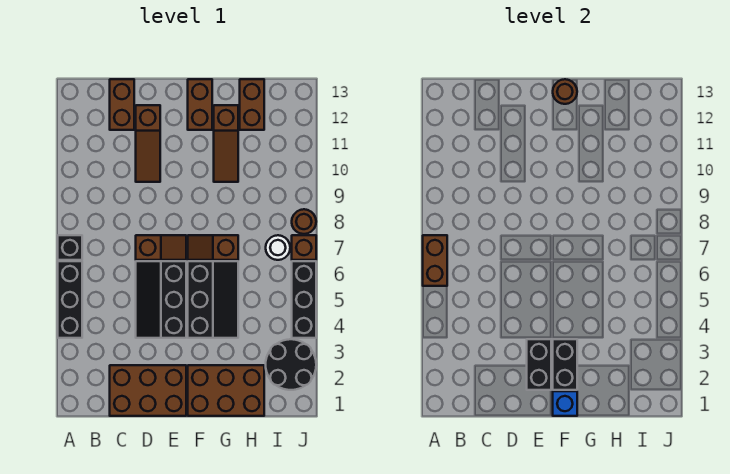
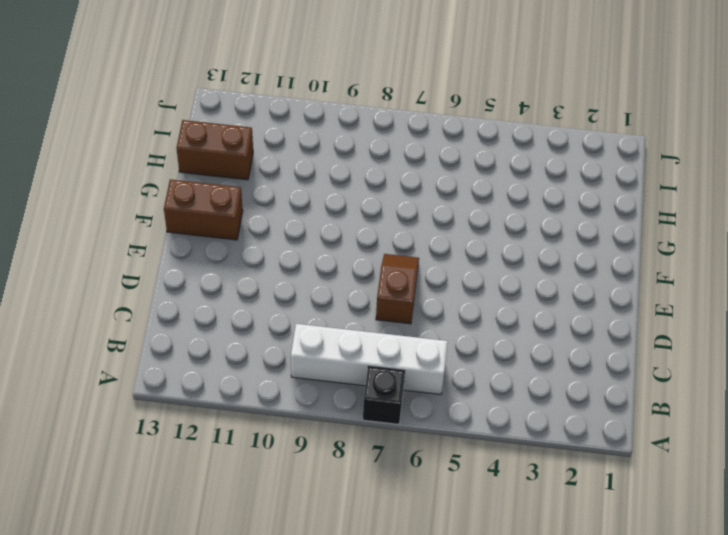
white 1x4 brick [291,324,448,394] -> none
none -> black 1x3 brick [58,261,82,338]
none -> brown 2x3 brick [110,365,186,416]
none -> brown 1x2 brick [110,79,134,130]

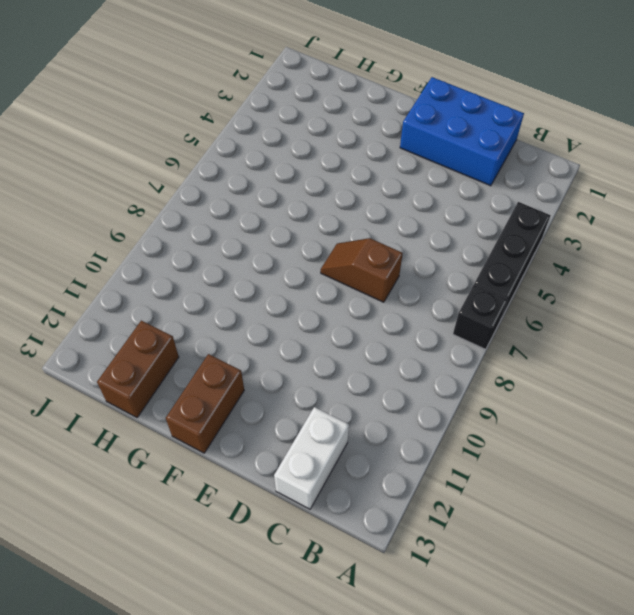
blue 2x3 brick [400,77,524,186] -> brown 2x3 brick [110,365,186,416]
white 1x2 brick [274,407,349,509] -> brown 1x2 brick [110,79,134,130]
none -> black 2x3 slope [136,261,186,338]
none -> brown 1x3 slope [136,105,160,182]
none -> brown 2x3 brick [188,365,264,416]

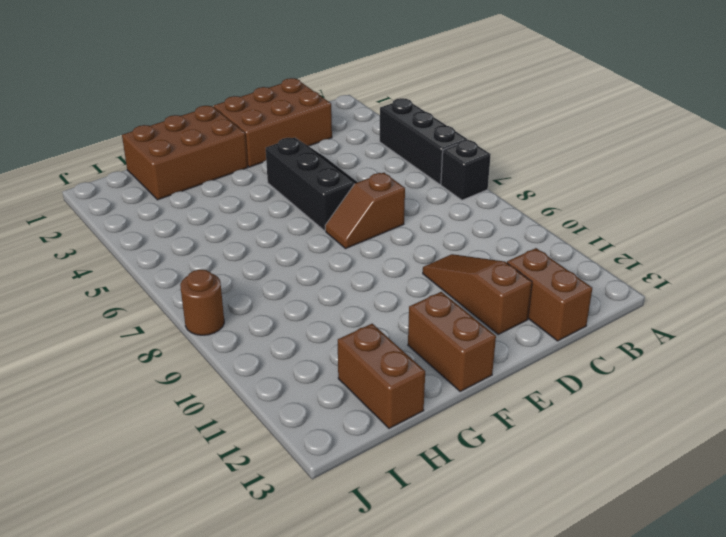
none -> black 2x3 slope [188,261,238,338]
none -> brown 1x2 slope [188,235,238,260]
none -> brown 1x3 slope [214,105,238,182]

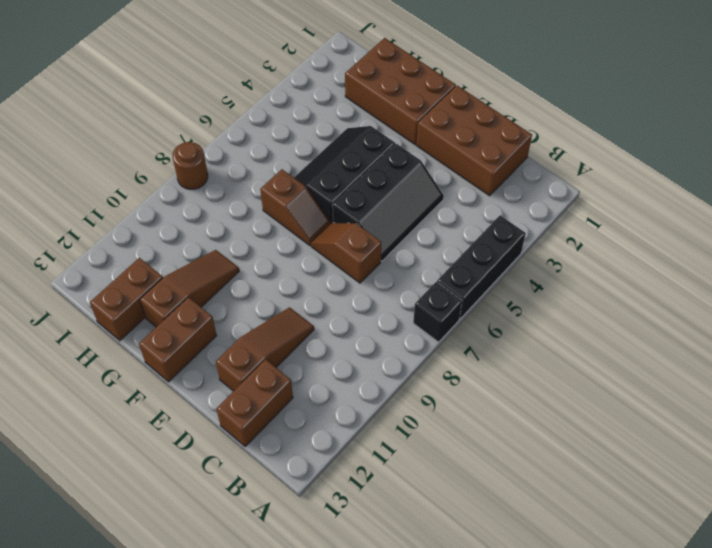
none -> black 2x2 round brick [266,339,316,390]
none -> white 1x1 round brick [266,235,290,260]
none -> black 1x3 brick [292,261,316,338]

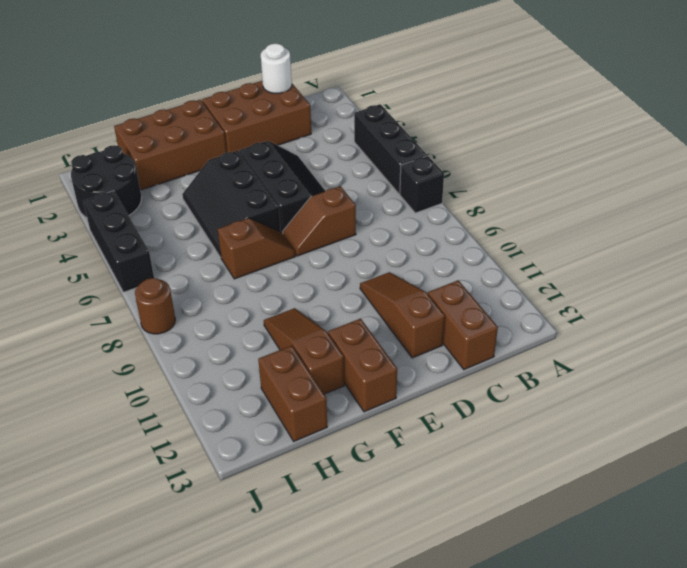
white 1x1 round brick [261,43,292,93] -> white 1x1 round brick moved to [266,235,290,260]
none -> brown 1x1 brick [292,235,316,260]
none -> brown 1x2 brick [423,235,447,286]
none -> black 1x2 brick [527,339,551,390]

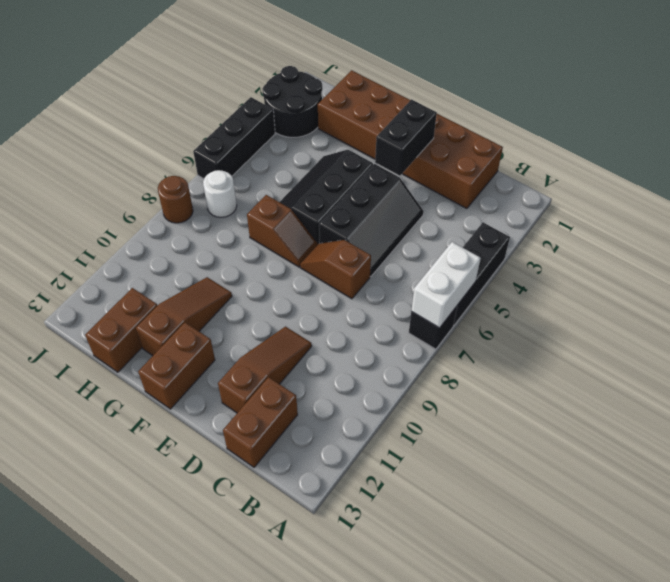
white 1x2 brick [411,242,481,328] -> brown 1x2 brick [423,235,447,286]
none -> brown 1x1 brick [292,235,316,260]
none -> blue 1x1 brick [553,391,577,416]
none -> black 1x2 brick [553,339,577,390]

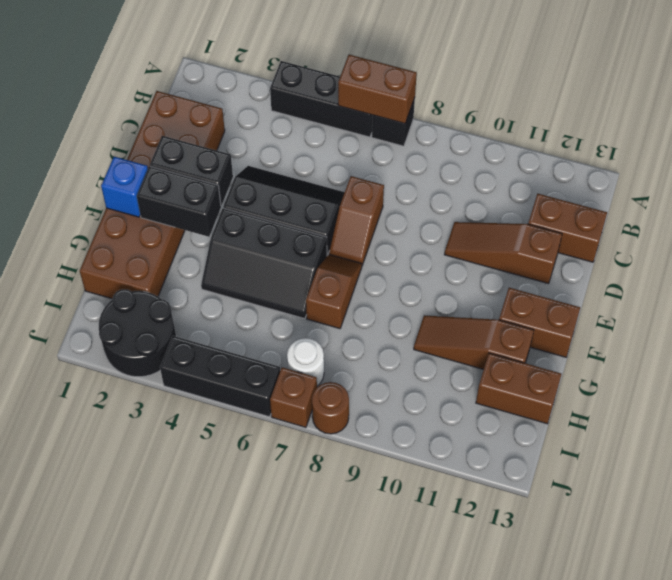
none -> brown 1x1 round brick [553,79,577,104]

